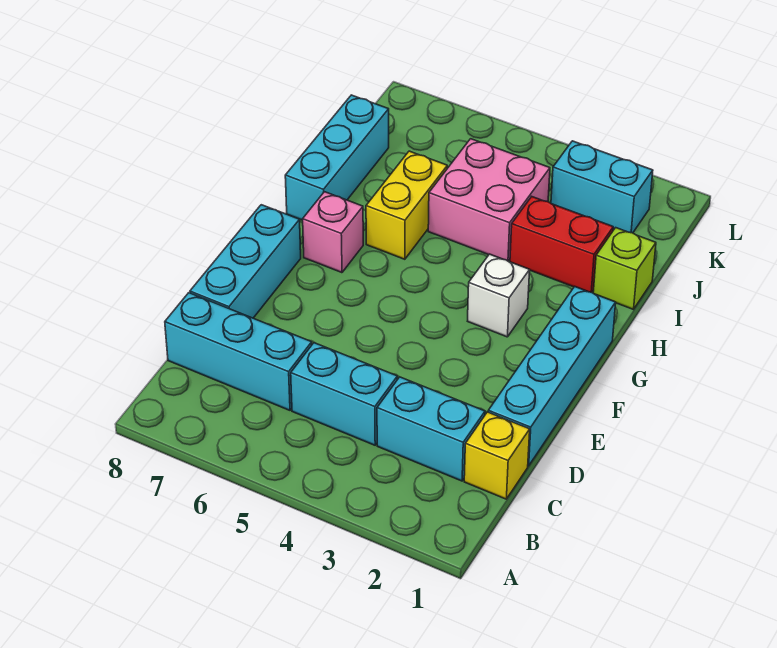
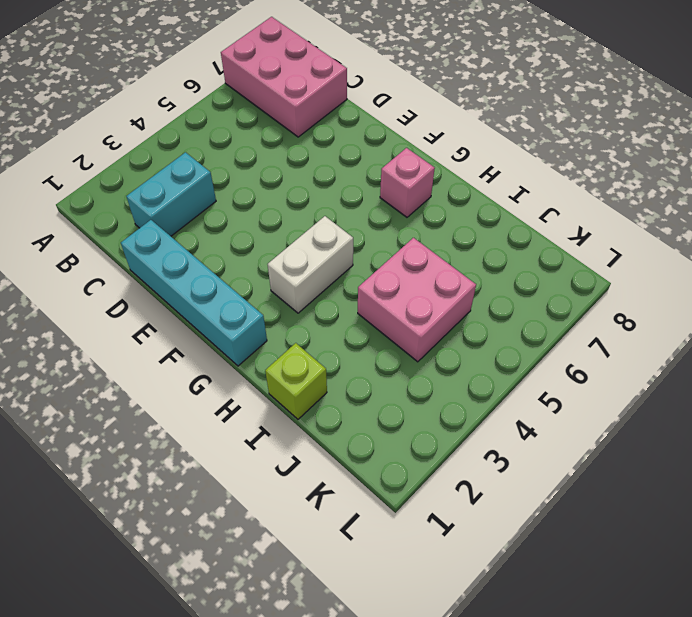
pink 2x3 brick [221,17,347,137] -> cyan 1x3 brick [165,293,312,410]
white 1x2 brick [268,216,353,313] -> white 1x1 brick [468,254,530,337]
none -> yellow 1x1 brick [464,412,530,499]
none -> cyan 1x2 brick [291,343,397,445]
none -> cyan 1x3 brick [190,205,301,318]

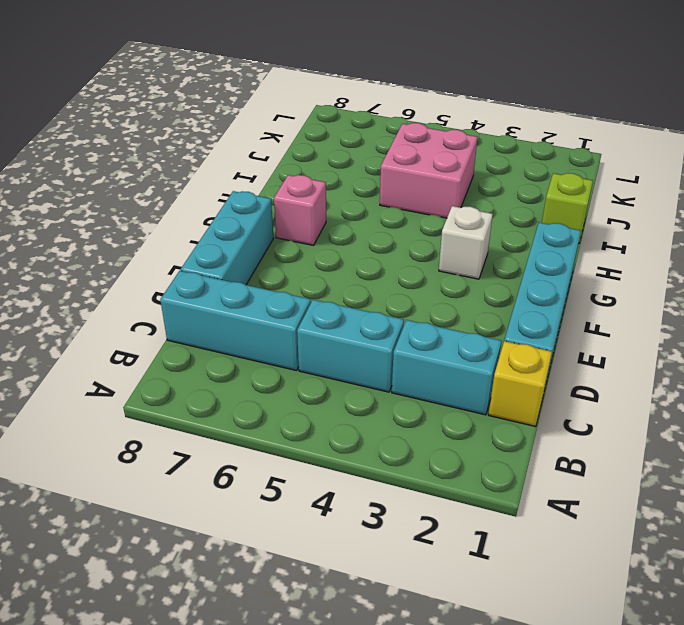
none -> yellow 1x2 brick [366,151,447,259]
none -> cyan 1x3 brick [285,95,389,220]
none -> red 1x2 brick [510,197,613,292]

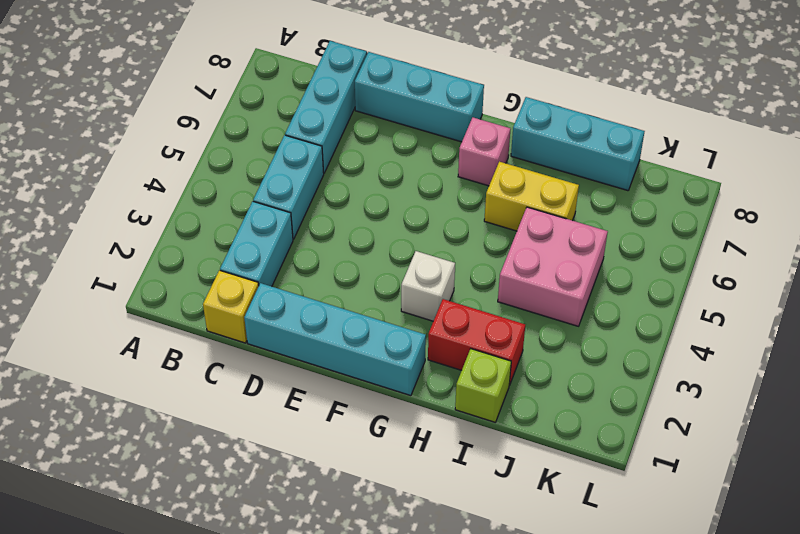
red 1x2 brick [428,299,525,385] -> red 1x2 brick turned to [510,197,613,292]
none -> cyan 1x2 brick [551,141,653,233]

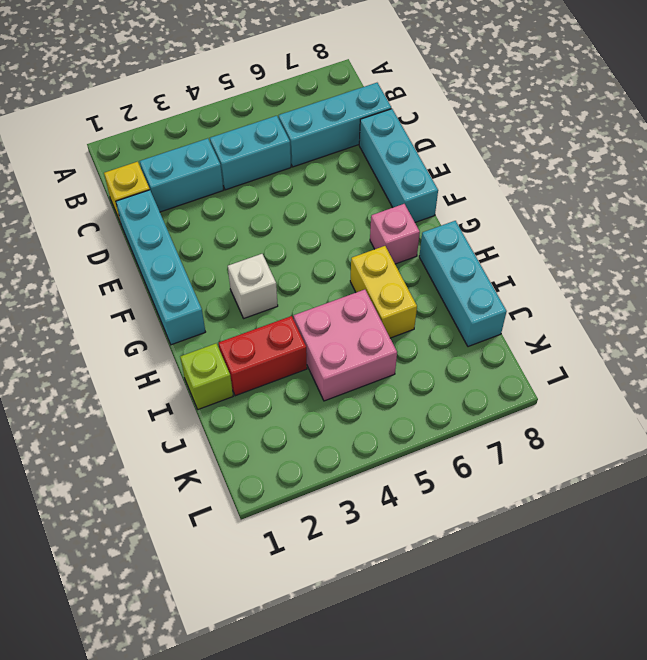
none -> cyan 1x2 brick [551,141,653,233]

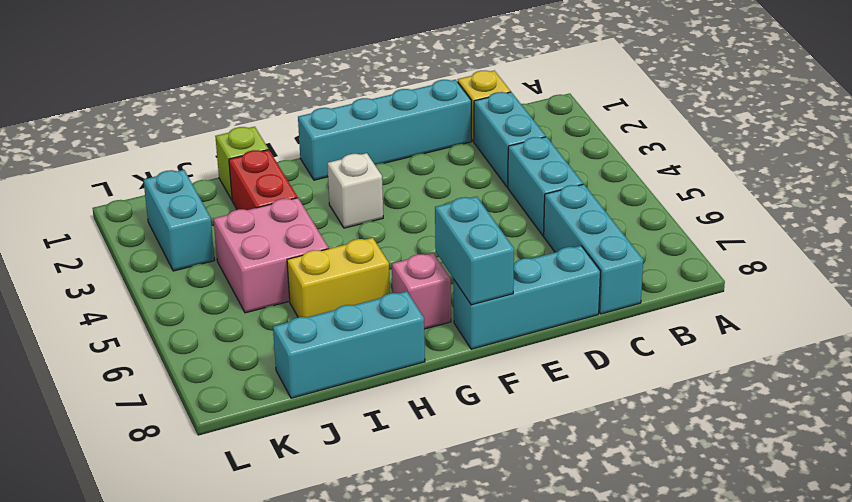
cyan 1x2 brick [435,197,514,305] -> none

